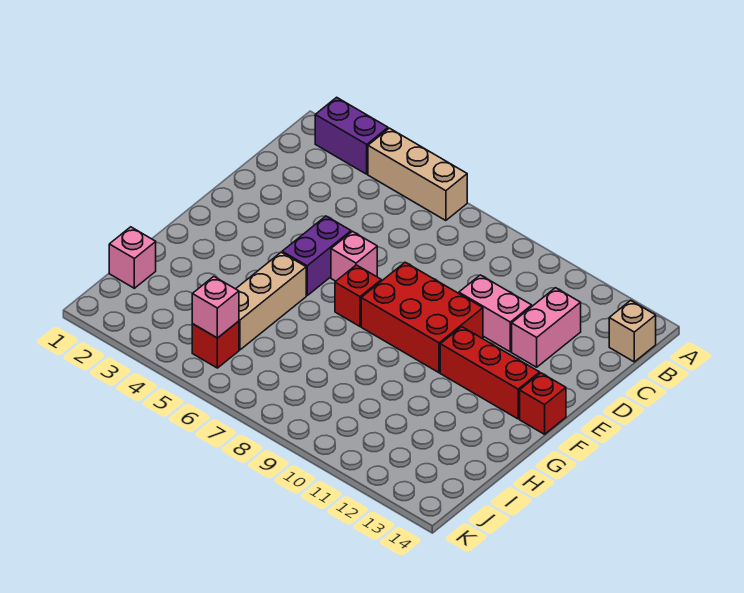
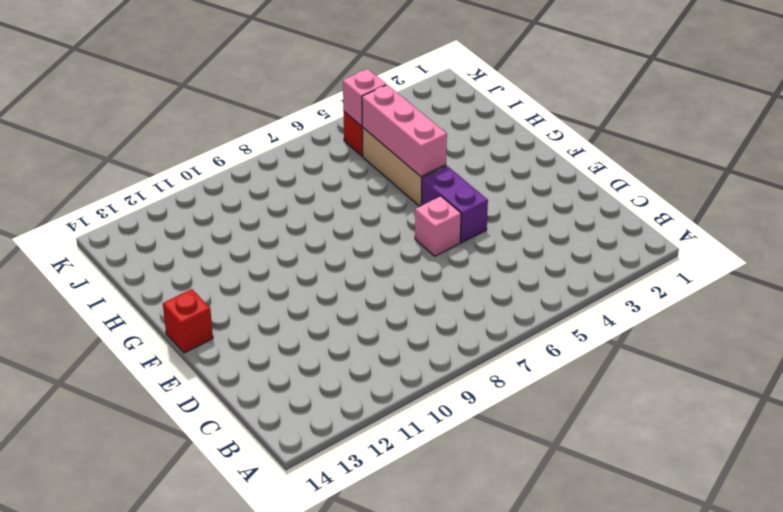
pink 1x3 brick [362,85,447,177] -> none
none -> purple 1x2 brick [315,97,388,174]
none -> tan 1x3 brick [368,128,467,221]
none -> tan 1x1 brick [609,300,656,362]

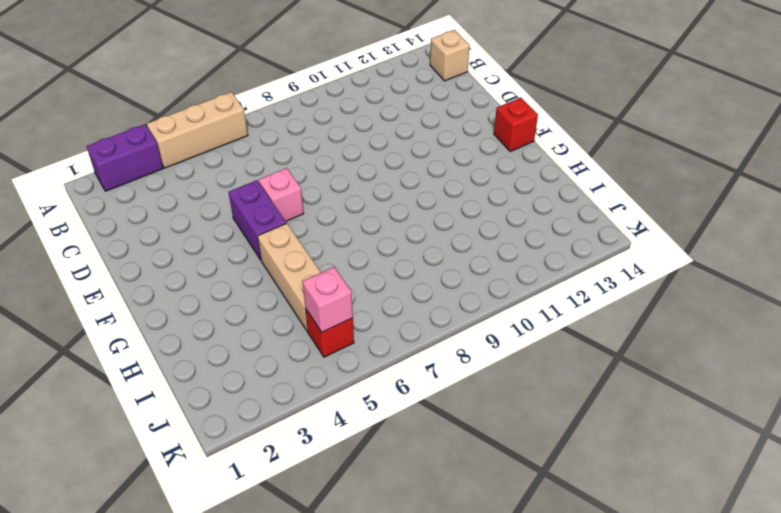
none -> pink 1x2 brick [512,288,581,367]
none -> pink 1x2 brick [459,275,532,352]
none -> red 2x3 brick [361,262,483,373]

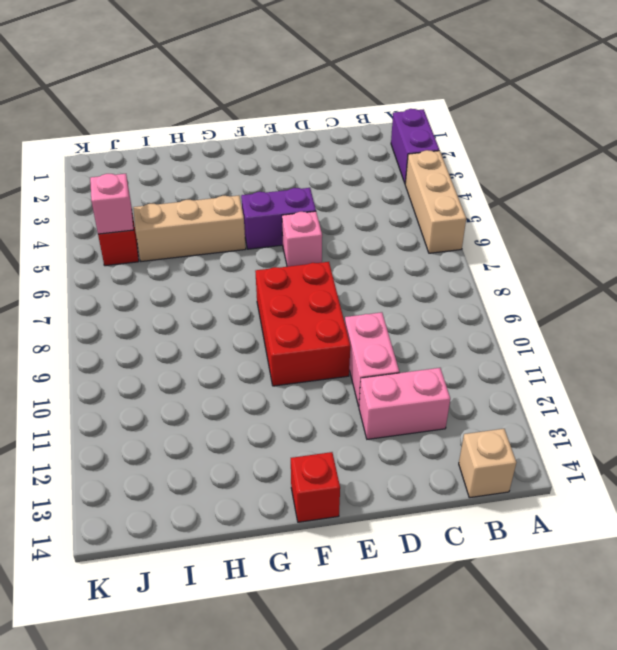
none -> red 1x1 brick [335,265,381,326]
none -> red 1x3 brick [440,327,540,419]
none -> pink 1x1 brick [109,227,156,288]

